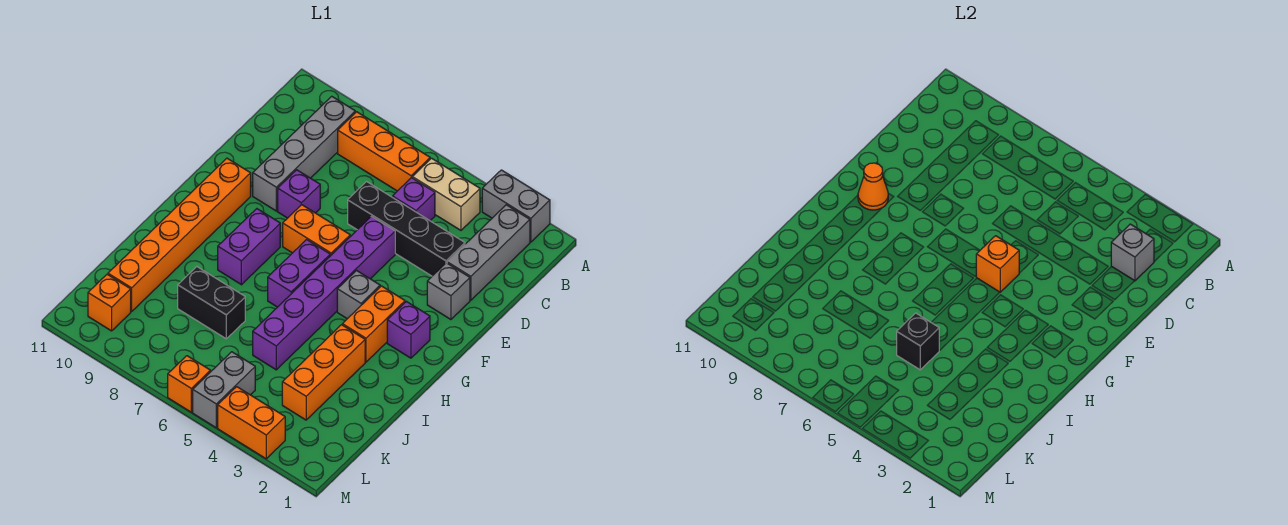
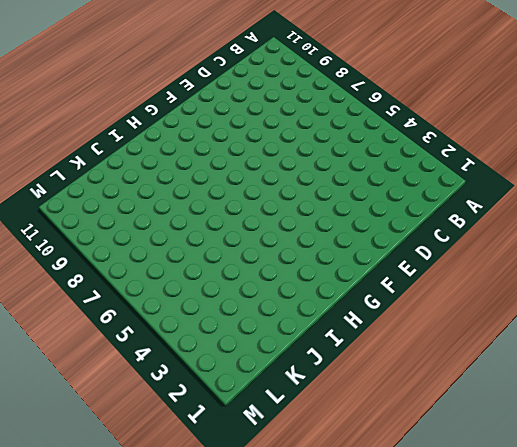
none -> grey 1x2 brick [482,170,550,242]
none -> grey 1x3 brick [447,205,530,300]
none -> tan 1x2 brick [412,158,480,230]

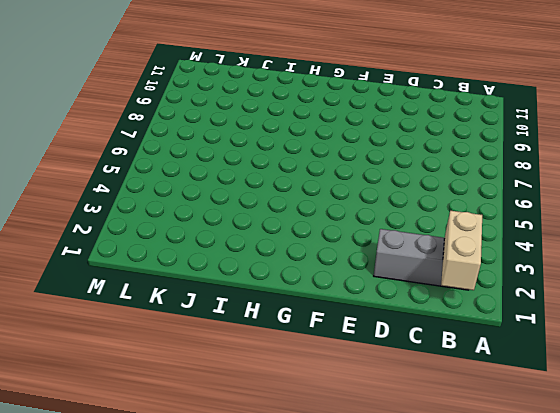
tan 1x2 brick [441,211,482,290] -> tan 1x2 brick moved to [412,158,480,230]
none -> grey 1x2 brick [482,170,550,242]
none -> orange 1x3 brick [338,112,430,191]
none -> grey 1x4 brick [253,96,355,211]

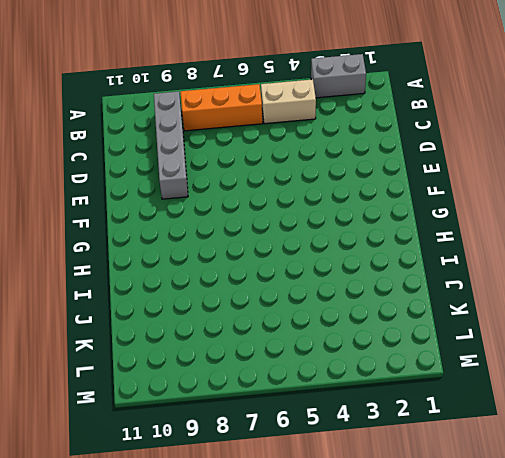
none -> grey 1x3 brick [447,205,530,300]
none -> purple 1x1 brick [392,178,435,221]
none -> black 1x4 brick [348,182,465,276]

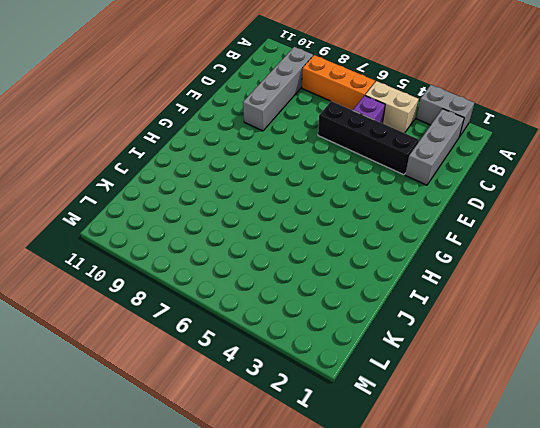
none -> grey 1x1 brick [427,263,470,320]
none -> purple 1x6 brick [253,216,395,370]
none -> purple 1x1 brick [278,170,320,218]

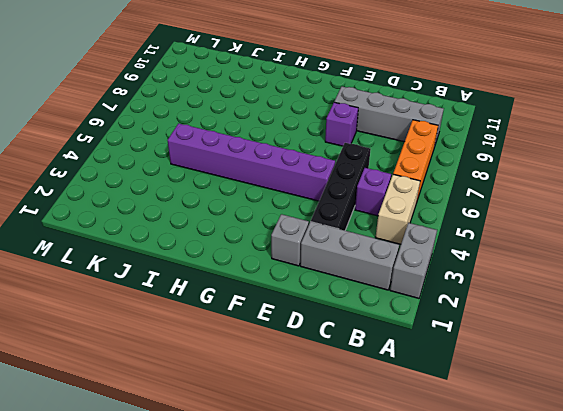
none -> orange 1x2 brick [283,205,350,256]
none -> orange 1x6 brick [108,158,251,312]
none -> purple 1x1 brick [387,302,430,358]

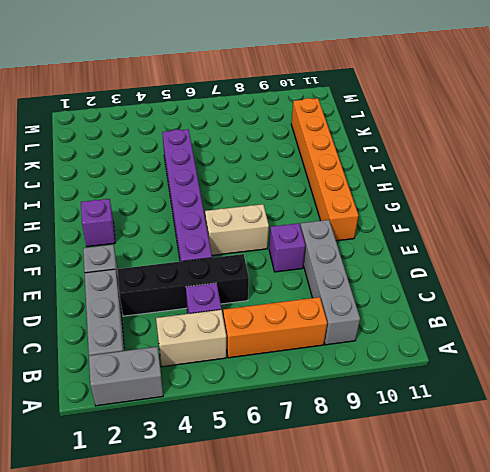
tan 1x2 brick [205,204,269,255] -> orange 1x2 brick [283,205,350,256]
none -> orange 1x2 brick [342,286,405,362]
none -> grey 1x1 brick [337,271,380,319]
none -> purple 1x2 brick [268,240,330,307]

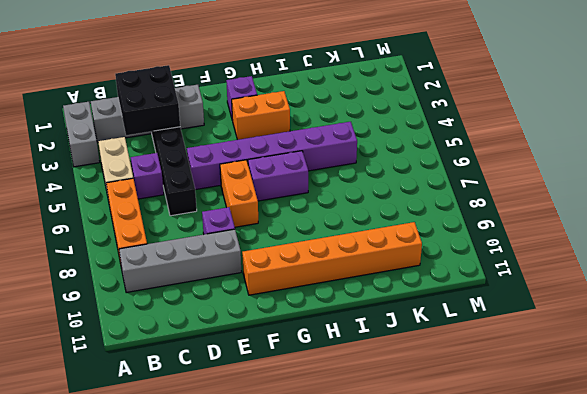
black 2x2 brick [115,65,180,135] -> grey 1x1 brick [1111,224,1154,281]
none -> grey 1x1 brick [337,271,380,319]
none -> purple 1x2 brick [218,209,280,285]
none -> orange 1x3 brick [282,325,365,420]

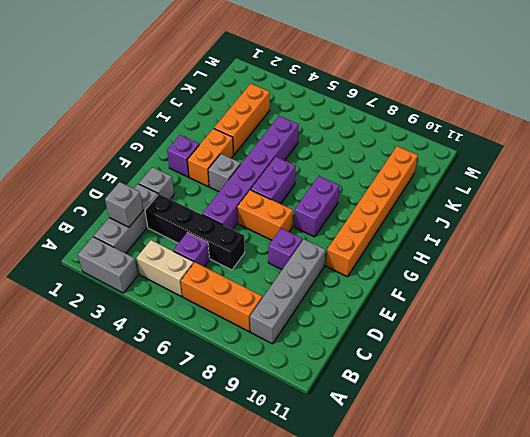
none -> black 1x2 brick [178,267,245,339]
none -> grey 1x2 brick [193,352,255,428]
none -> orange 1x1 brick [88,274,131,331]

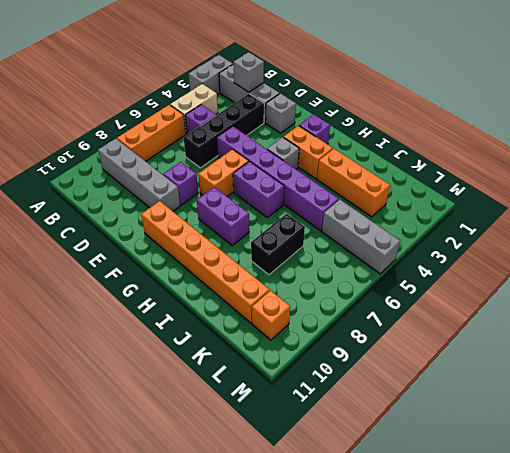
grey 1x3 brick [322,200,400,274] -> grey 1x2 brick [193,352,255,428]
none -> orange 1x2 brick [218,387,285,459]
none -> orange 1x1 brick [168,356,210,412]
none -> orange 1x1 brick [976,236,1019,292]

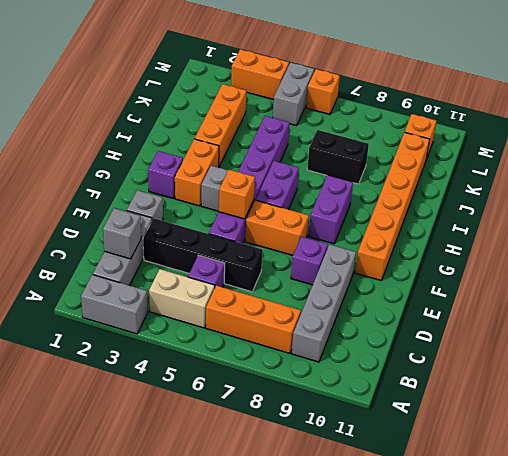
none -> orange 1x1 cone [858,163,888,210]
none -> black 1x1 brick [897,313,939,370]

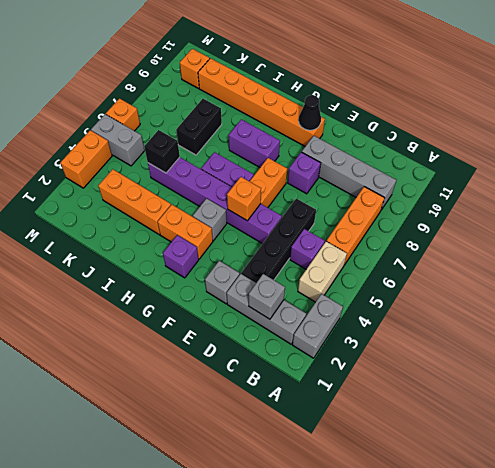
black 1x1 cone [299,95,321,130] -> orange 1x1 cone [858,163,888,210]

